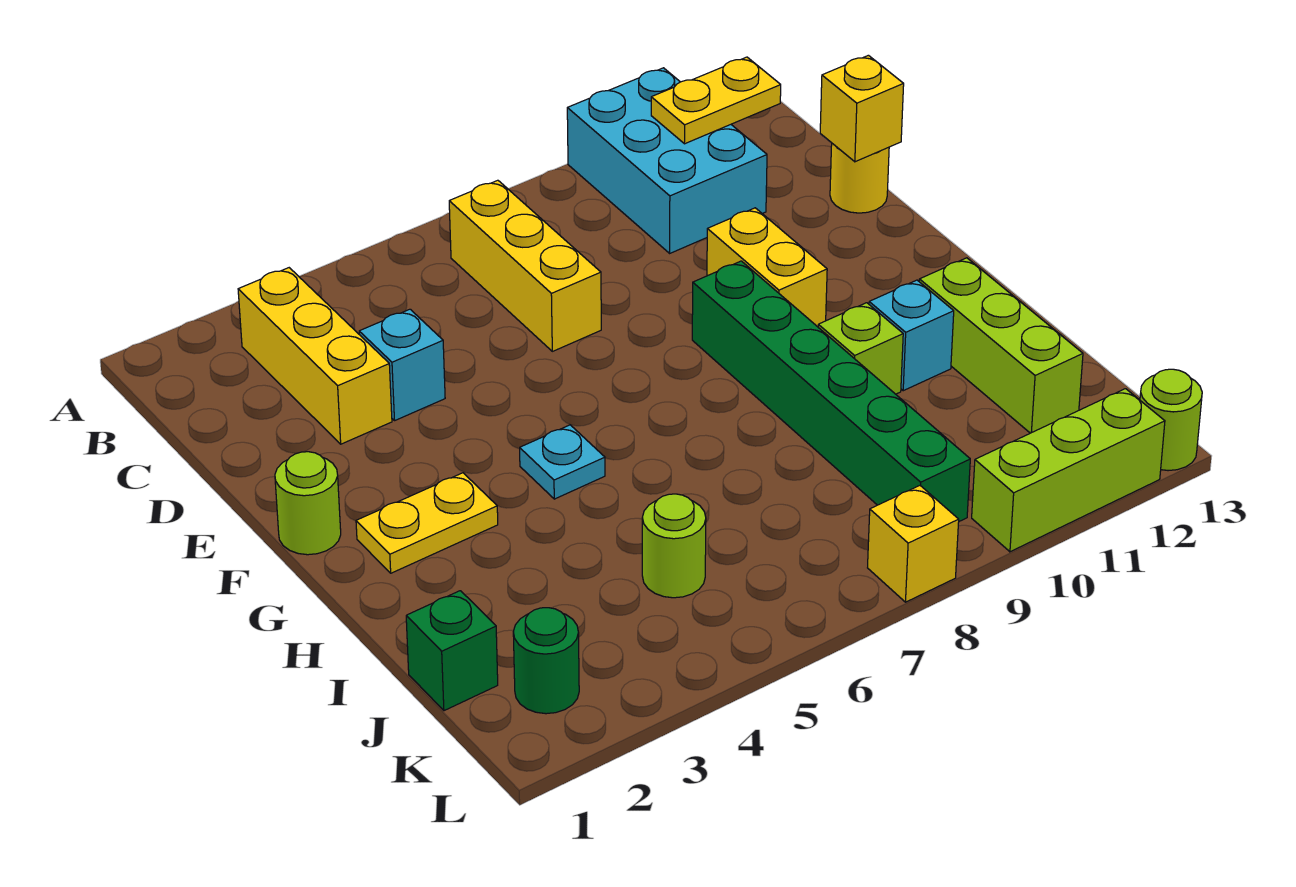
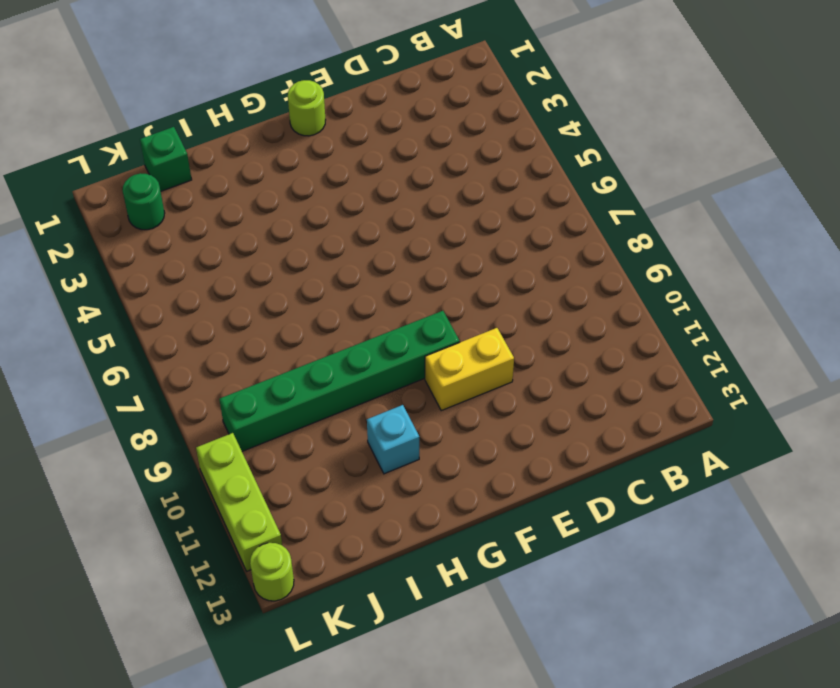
none -> cyan 2x3 brick [567,68,767,253]
none -> yellow 1x3 brick [238,268,392,444]
none -> yellow 1x3 brick [449,180,601,351]

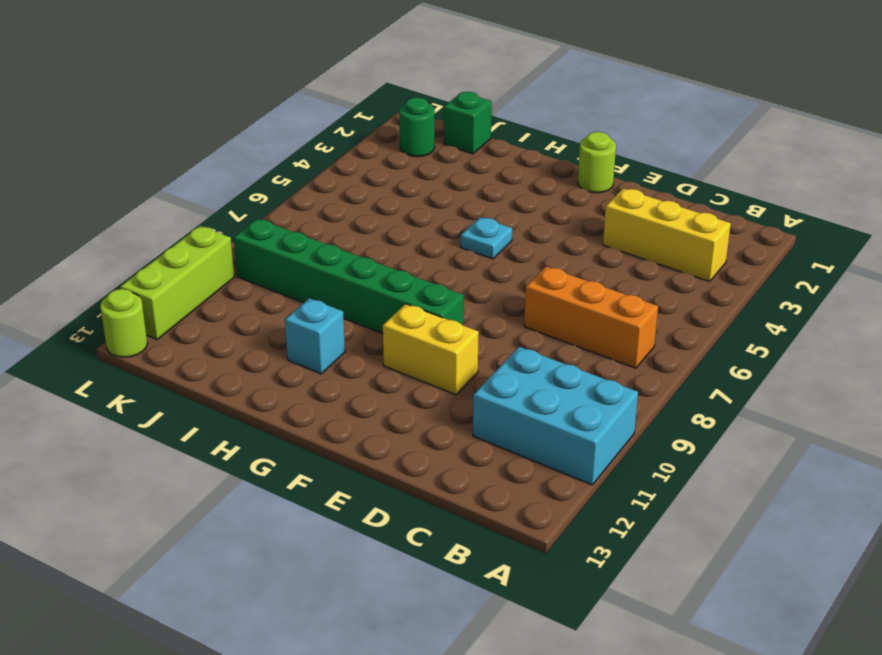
orange 1x3 brick [524,267,658,368] -> yellow 1x3 brick [449,180,601,351]
none -> cyan 1x1 brick [359,309,445,420]
none -> yellow 1x1 round brick [830,144,889,213]
none -> yellow 1x2 plate [356,473,498,573]

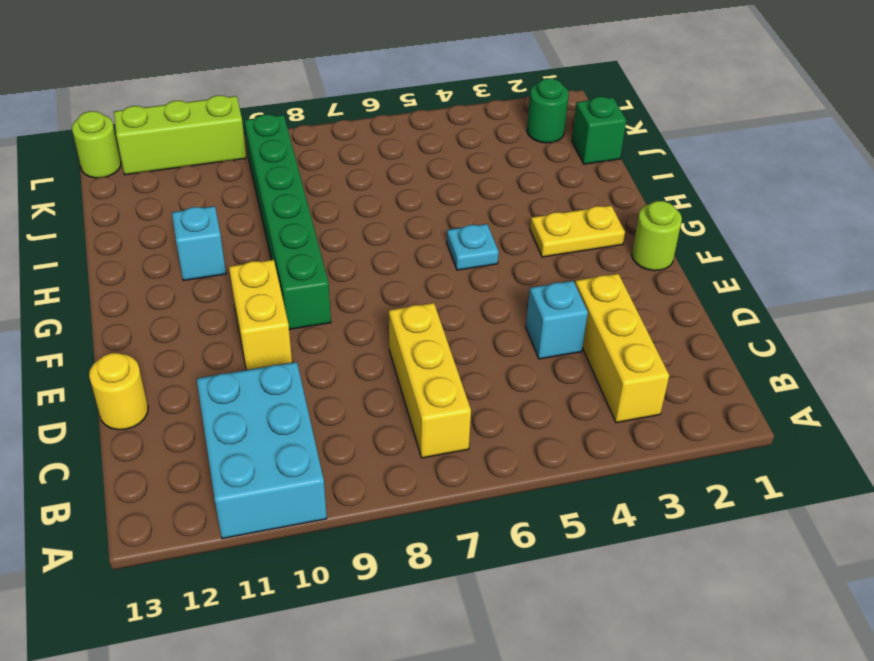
none -> lime 1x1 brick [818,303,903,394]
none -> lime 1x3 brick [919,258,1083,433]
none -> lime 1x1 round brick [642,494,706,598]

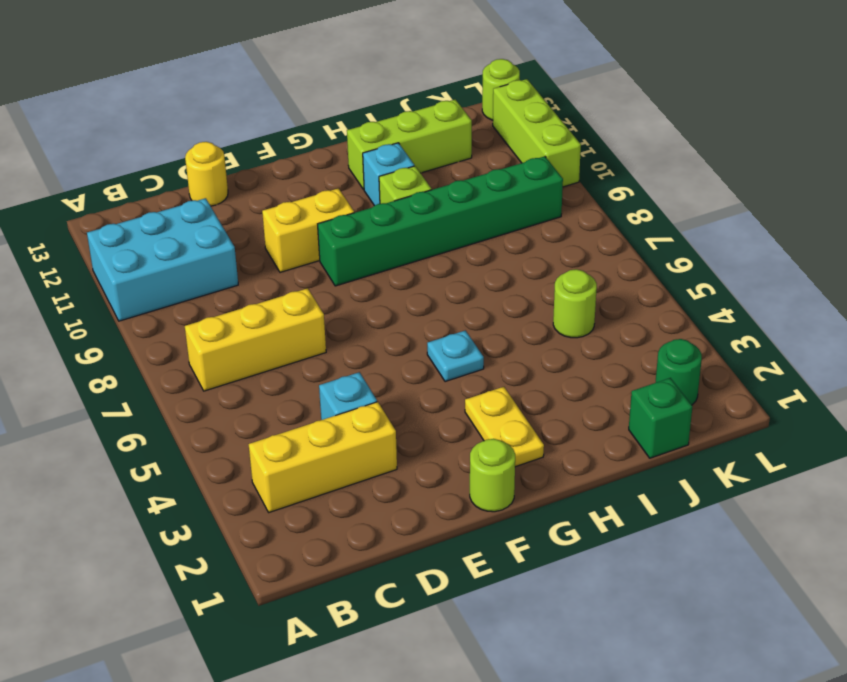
none -> yellow 1x1 brick [868,486,959,602]
none -> yellow 1x2 plate [651,57,781,144]
none -> yellow 1x1 brick [820,55,904,162]

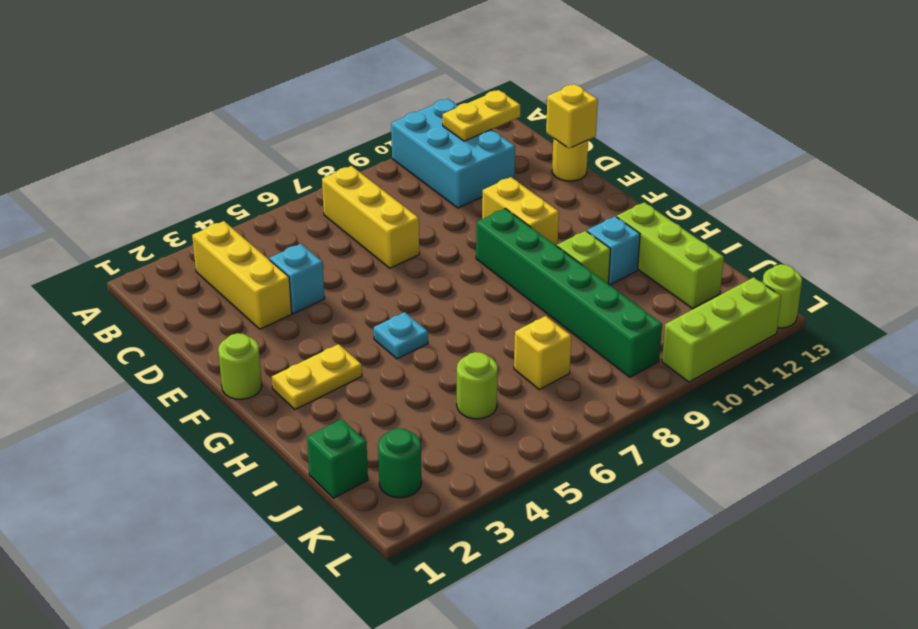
yellow 1x1 brick [514,316,571,389] -> yellow 1x1 brick moved to [868,486,959,602]

